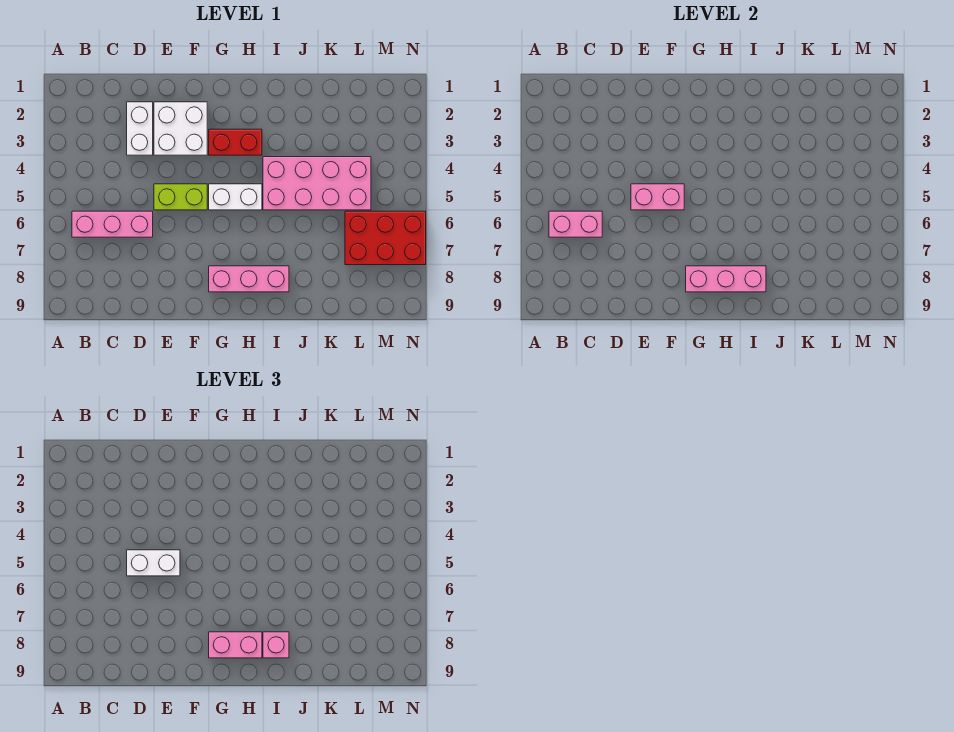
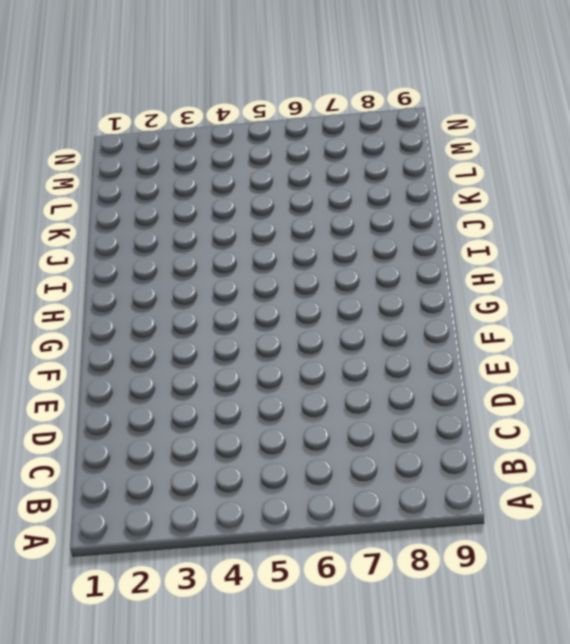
none -> pink 1x3 brick [72,211,153,237]
none -> white 1x2 brick [127,102,153,155]
none -> white 2x2 brick [154,102,207,155]

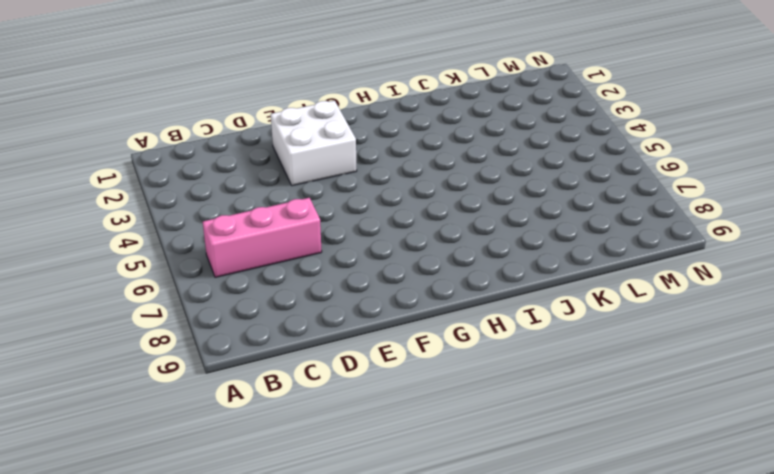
none -> white 1x2 brick [127,102,153,155]
none -> lime 1x2 brick [154,184,207,210]
none -> red 1x2 brick [209,129,262,155]

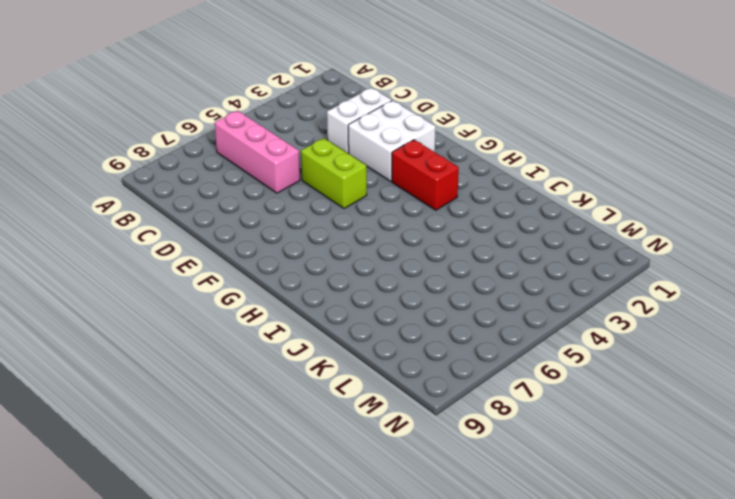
none -> white 1x2 brick [209,184,262,210]
none -> pink 1x3 brick [209,266,289,292]
none -> pink 2x4 brick [263,157,371,210]

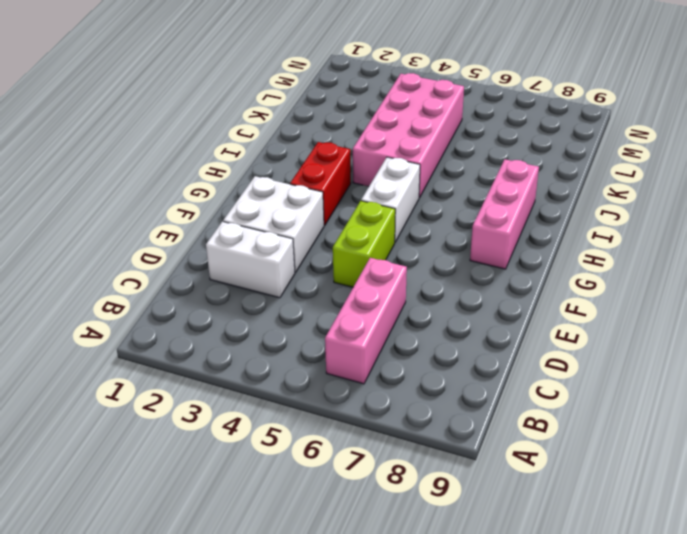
none -> red 2x3 brick [345,211,426,265]
none -> pink 1x2 brick [549,211,602,237]
none -> pink 1x2 brick [631,184,684,210]

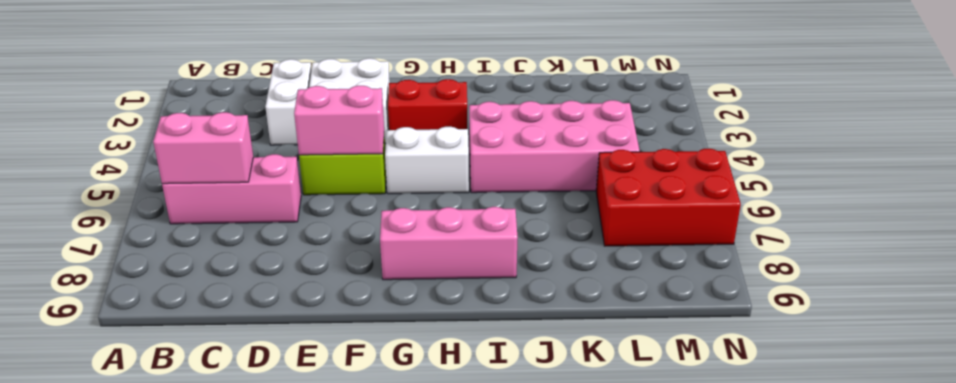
none -> pink 1x3 brick [686,266,766,292]
none -> white 1x2 brick [127,550,180,576]
none -> pink 1x2 brick [209,632,262,658]

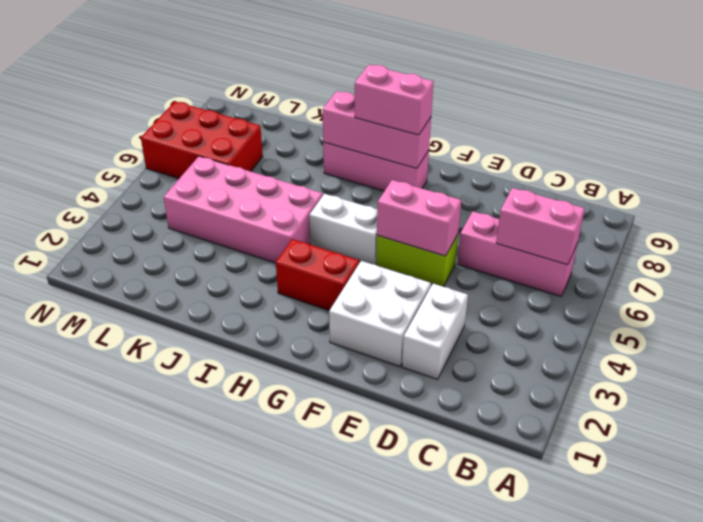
none -> white 1x2 brick [127,550,180,576]
none -> pink 1x1 brick [263,632,289,658]

